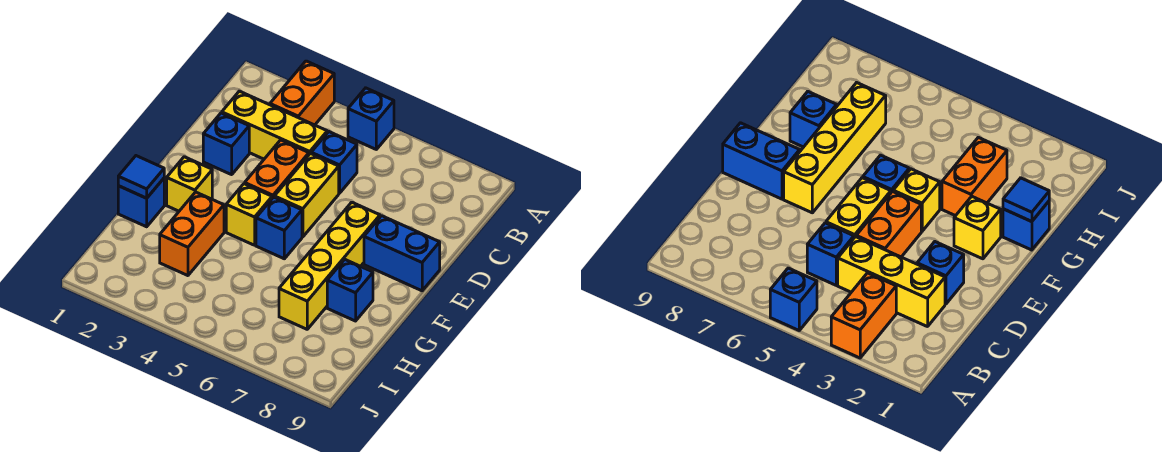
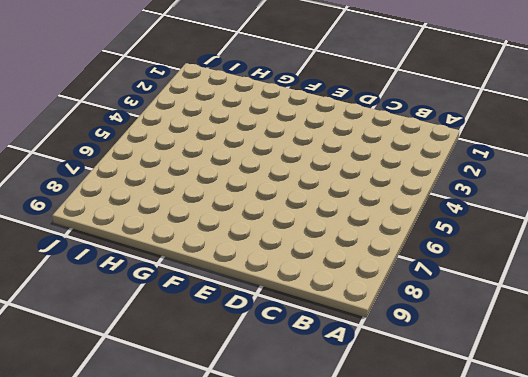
none -> orange 1x2 brick [270,61,334,125]
none -> blue 1x1 brick [348,88,394,149]
none -> yellow 1x3 brick [222,91,327,159]

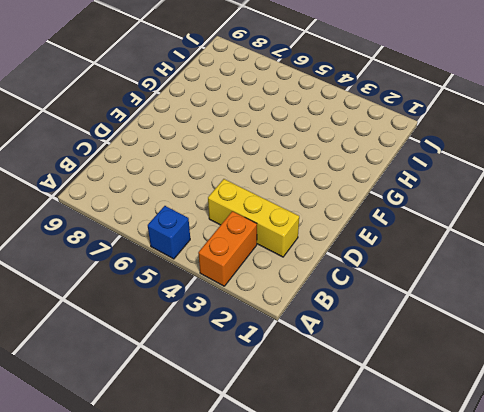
none -> blue 1x1 brick [311,132,357,193]
none -> blue 1x1 brick [203,113,249,175]
none -> orange 1x2 brick [245,140,309,198]

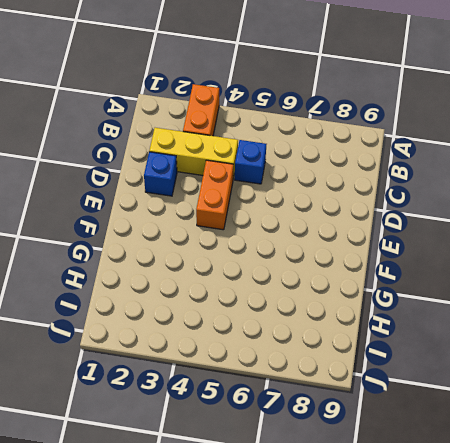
none -> blue 1x1 brick [348,88,394,149]
none -> yellow 1x2 brick [274,154,339,237]
none -> yellow 1x4 brick [279,202,380,329]

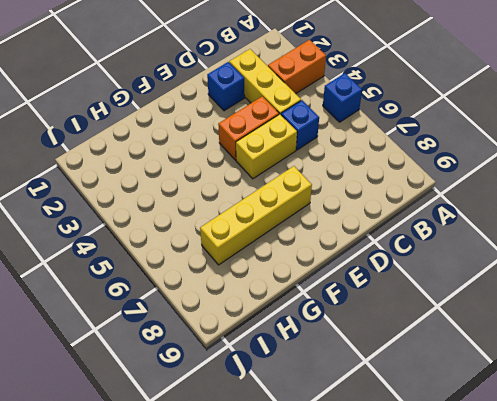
none -> blue 1x2 brick [364,216,440,291]
none -> yellow 1x1 brick [167,157,212,211]
none -> yellow 1x1 brick [226,184,272,245]

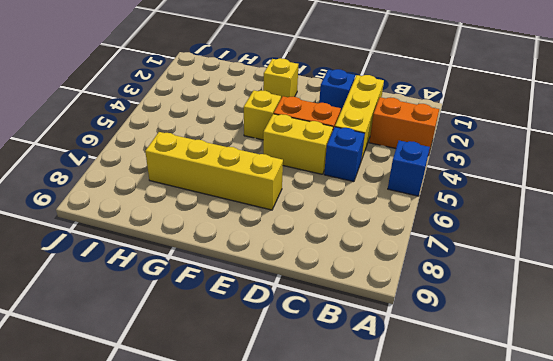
none -> blue 1x2 brick [364,216,440,291]
none -> blue 1x1 brick [256,197,302,259]
none -> blue 1x1 brick [118,178,164,227]

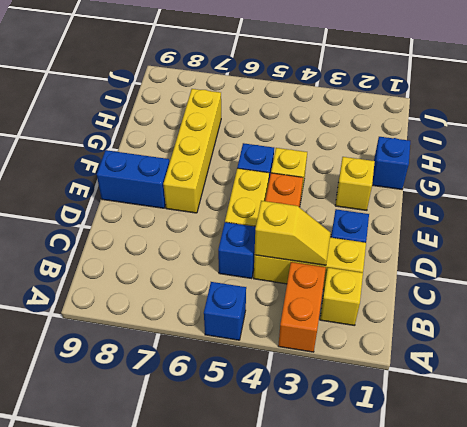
yellow 1x1 brick [320,268,363,326] -> none
yellow 1x2 slope [254,201,331,265] -> none
none -> orange 1x2 brick [160,192,224,276]
none -> blue 1x1 brick [327,260,373,321]
none -> blue 1x1 tile [118,156,164,198]

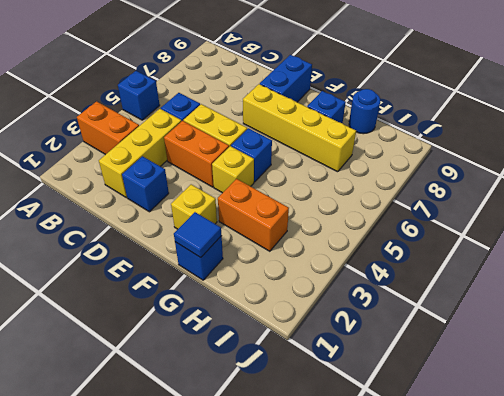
blue 1x1 round brick [349,89,380,134] -> none

